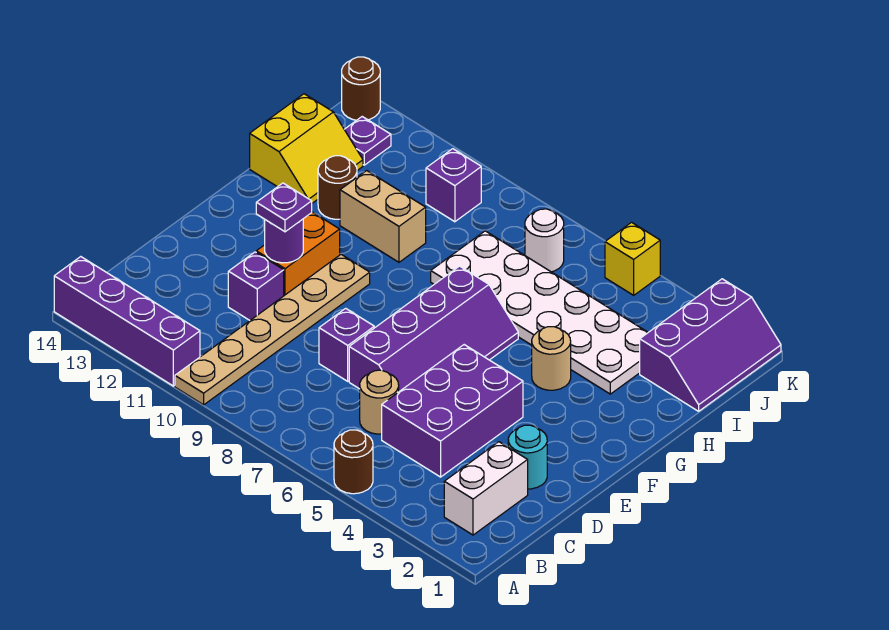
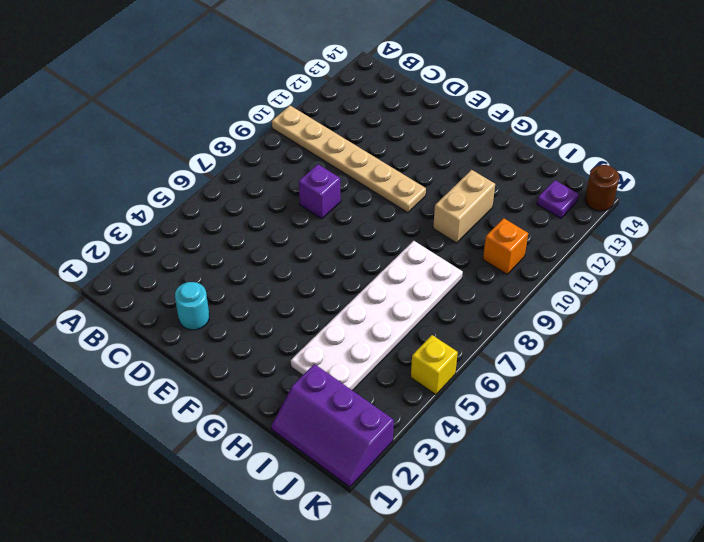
orange 1x1 brick [483,218,528,274] -> purple 1x1 brick [426,149,481,222]
none -> brown 1x1 round brick [334,430,373,494]
none -> purple 1x4 brick [54,257,200,386]
none -> white 1x2 brick [444,442,528,535]

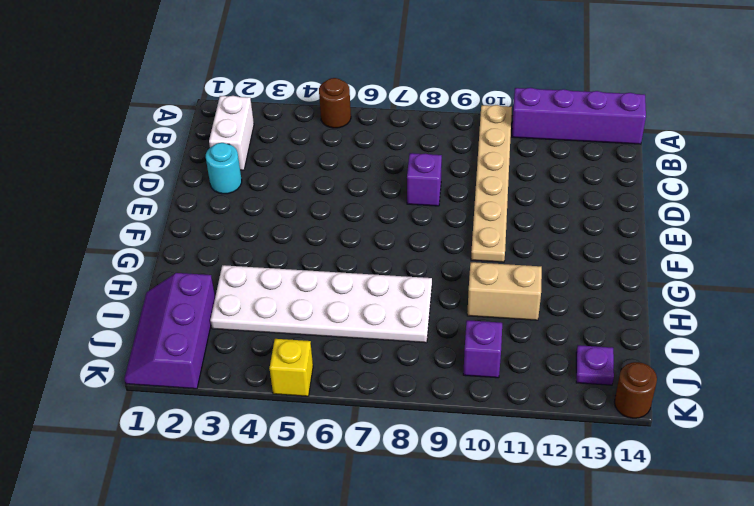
none -> purple 2x3 brick [382,345,523,477]
none -> tan 1x1 round brick [360,370,399,434]
none -> purple 2x4 slope [349,266,518,391]

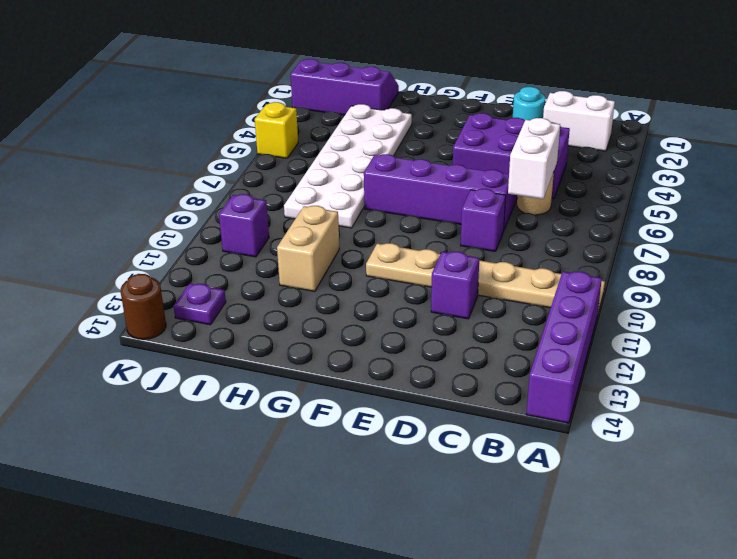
white 1x2 brick [508,118,560,199] -> none
none -> brown 1x1 round brick [334,430,373,494]
none -> orange 1x2 brick [256,212,340,295]
none -> tan 1x1 round brick [532,327,571,390]

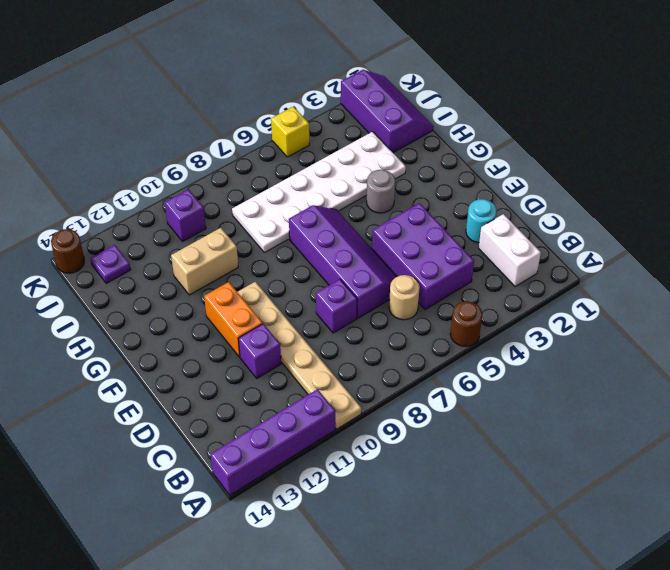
grey 1x1 round brick [367,170,395,213] -> tan 1x1 round brick [532,327,571,390]
none -> brown 1x1 round brick [318,156,357,219]
none -> yellow 2x2 slope [250,94,363,203]
none -> white 1x1 round brick [525,209,564,272]

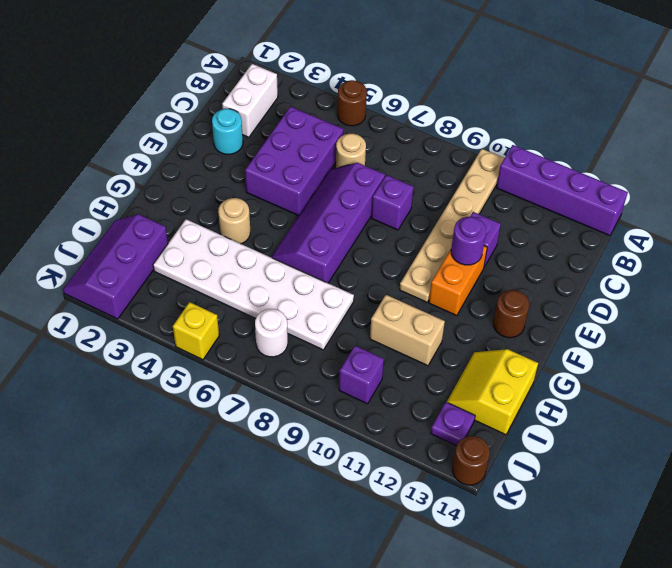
brown 1x1 round brick [493,290,529,338] -> brown 1x1 round brick moved to [318,156,357,219]
none -> purple 1x1 plate [256,183,312,232]

